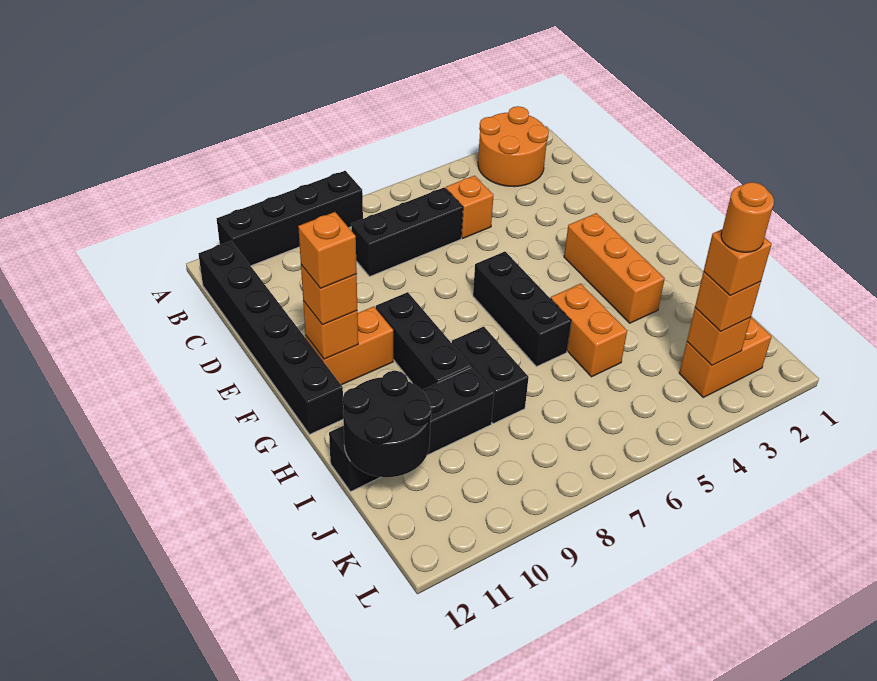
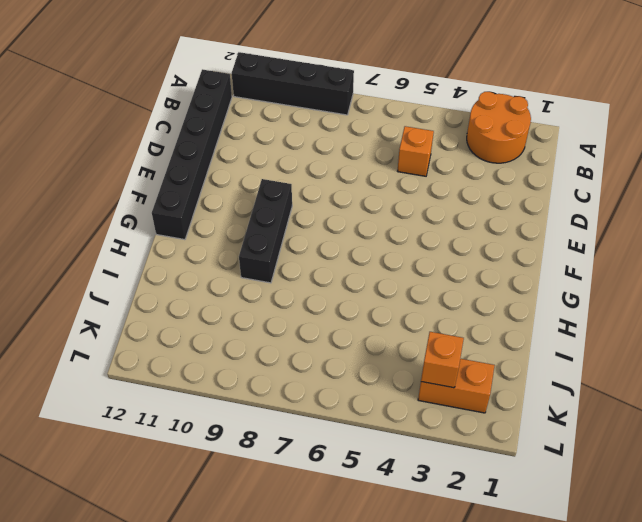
none -> black 1x3 brick [351,187,463,277]
none -> orange 1x3 brick [564,213,665,323]
none -> black 1x3 brick [473,252,571,367]

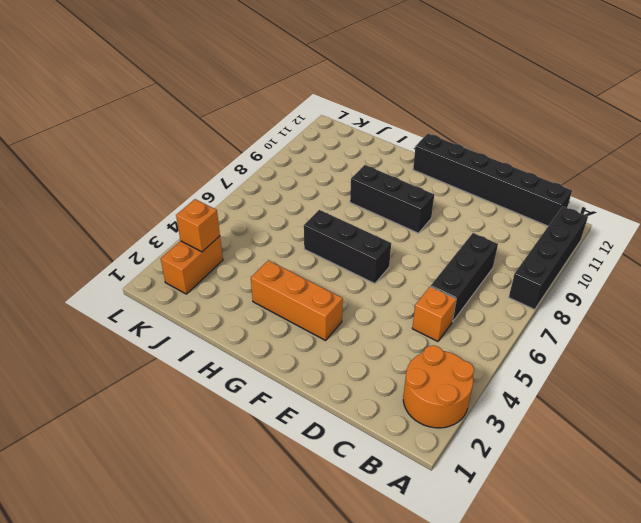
none -> orange 1x2 brick [305,306,393,385]
none -> orange 1x2 brick [551,284,627,377]
none -> black 1x2 brick [452,327,529,424]

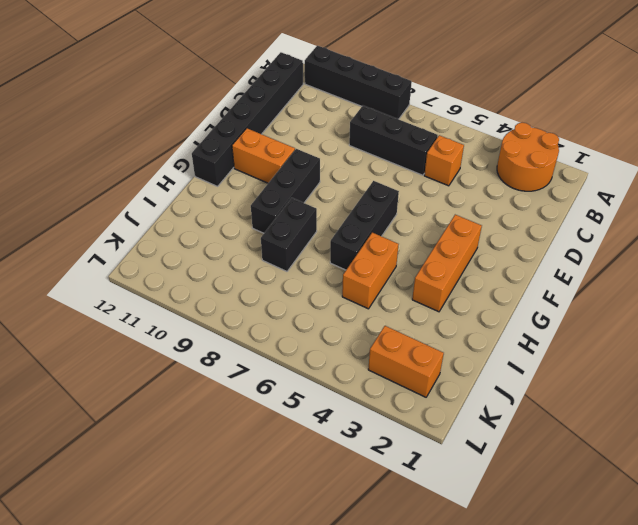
none -> black 1x4 brick [329,368,494,492]
none -> orange 1x1 brick [303,301,358,359]
none -> black 2x2 round brick [343,371,432,477]

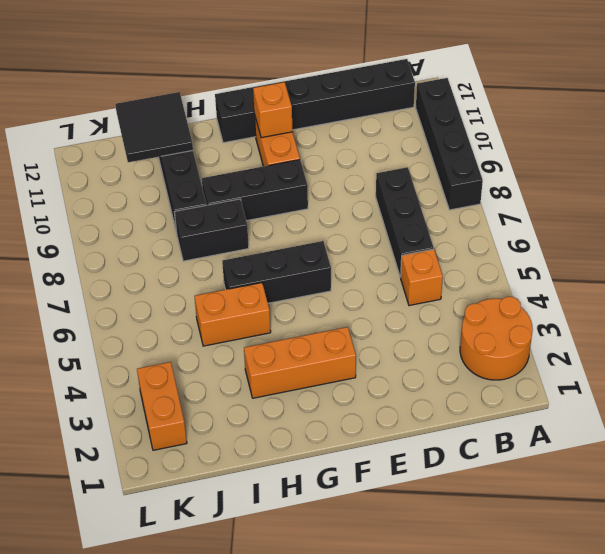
black 2x2 tile [115,92,193,162] -> black 2x2 round brick [343,371,432,477]
none -> orange 1x1 brick [687,308,751,365]
none -> orange 1x1 brick [301,265,357,325]
none -> orange 1x1 brick [695,271,761,331]

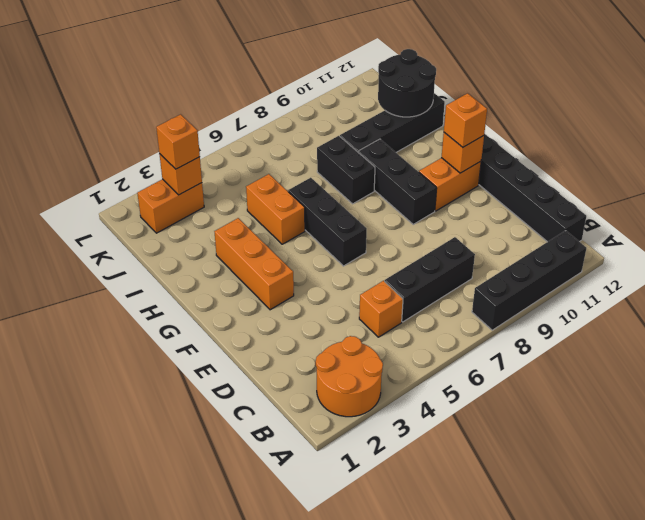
none -> orange 1x1 brick [298,212,357,288]
none -> orange 1x1 brick [704,229,772,296]
none -> orange 1x1 round brick [721,182,774,252]

